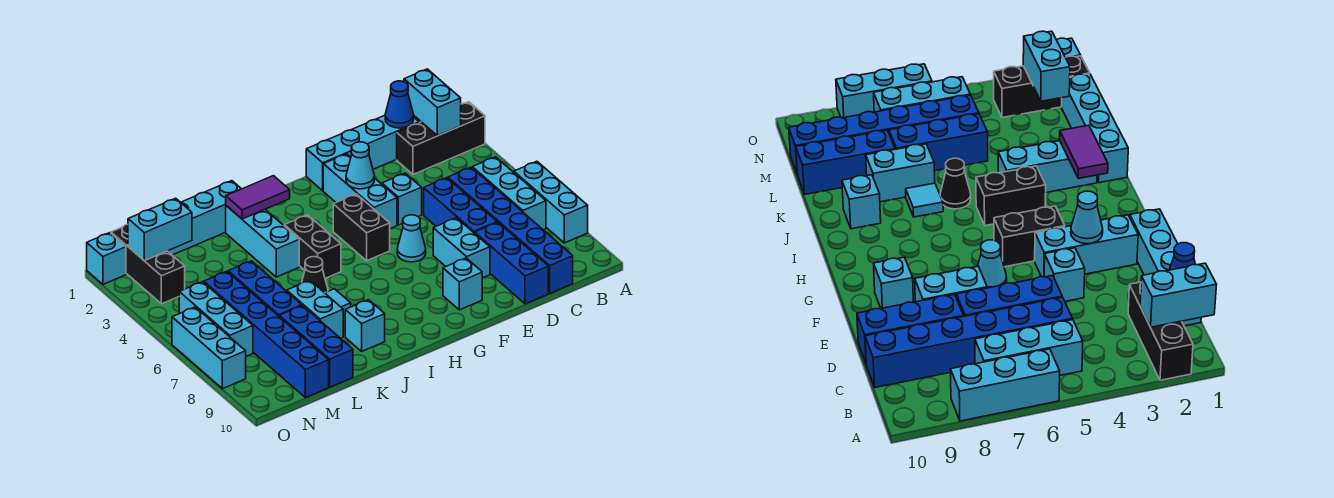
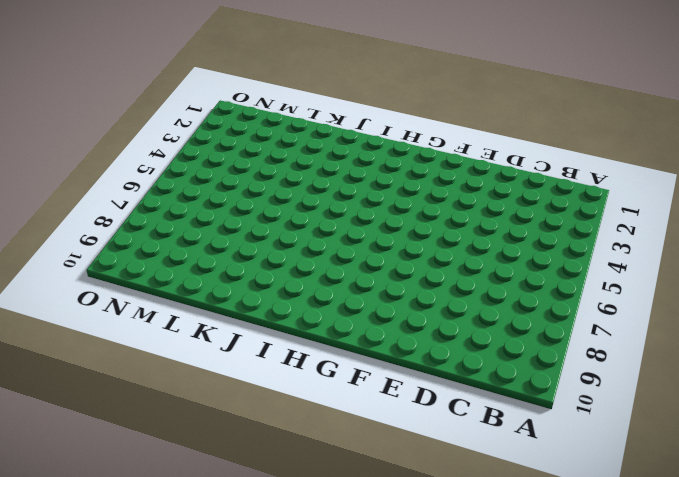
none -> black 1x3 brick [397,102,485,174]
none -> cyan 1x3 brick [514,161,588,243]
none -> cyan 1x3 brick [472,157,546,230]
none -> cyan 1x4 brick [306,115,419,191]

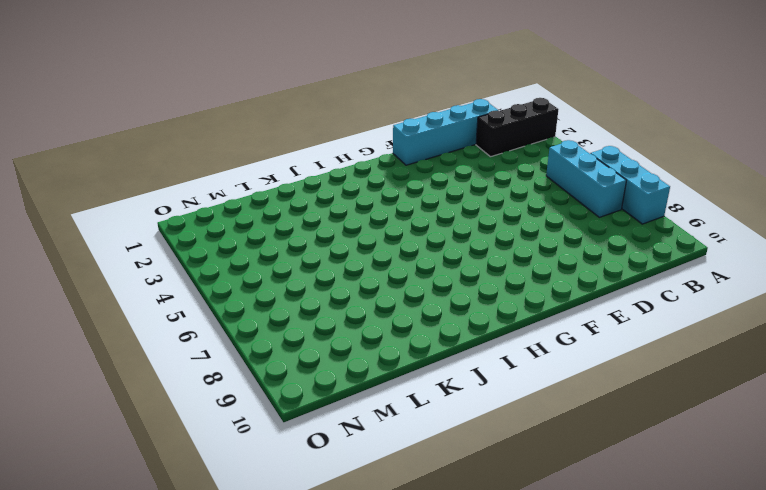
none -> blue 1x6 brick [448,167,573,293]
none -> blue 1x3 brick [424,178,497,233]
none -> blue 1x3 brick [475,222,548,304]
none -> cyan 1x1 brick [382,173,422,225]

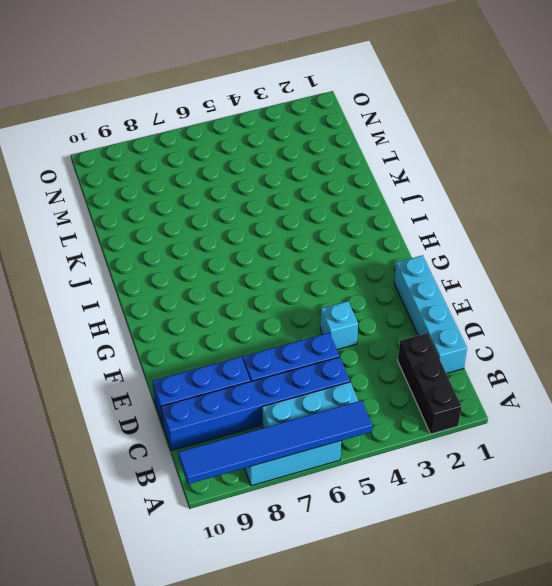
blue 1x6 tile [178,401,372,484] -> none
none -> cyan 1x2 brick [433,218,490,278]
none -> cyan 1x3 brick [323,154,397,229]
none -> cyan 1x1 cone [397,215,426,262]
none -> cyan 1x1 brick [443,258,482,310]

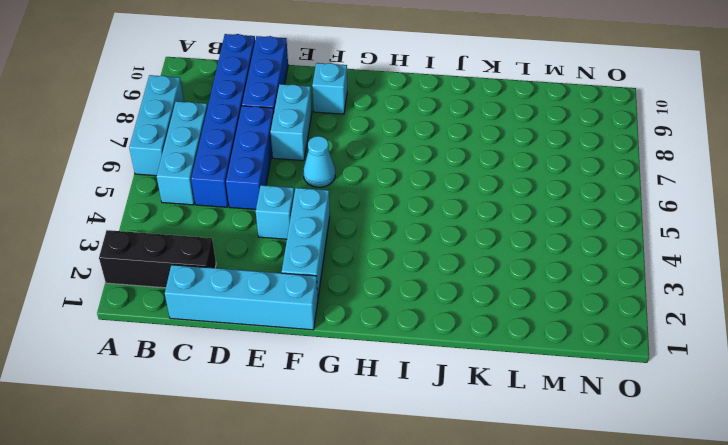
none -> black 1x2 brick [333,194,390,261]
none -> black 1x2 brick [284,215,341,278]
none -> cyan 1x4 brick [168,181,241,255]
none -> cyan 1x3 brick [226,206,299,277]

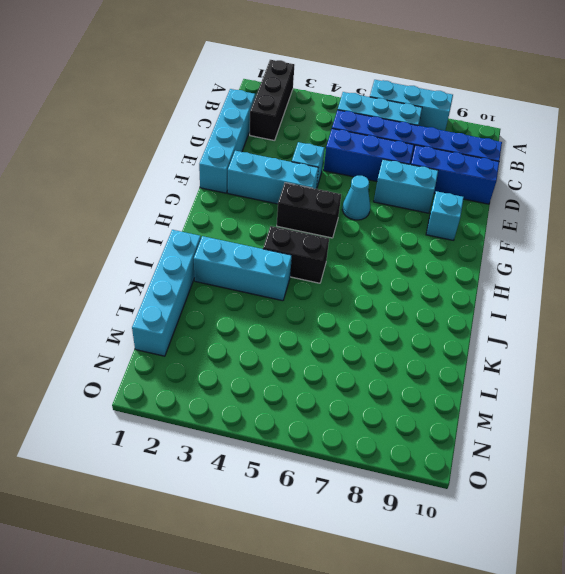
none -> black 1x1 cone [302,257,328,293]
none -> cyan 1x1 tile [325,289,351,315]
none -> cyan 1x1 brick [345,300,385,351]
none -> cyan 1x2 brick [287,280,343,338]

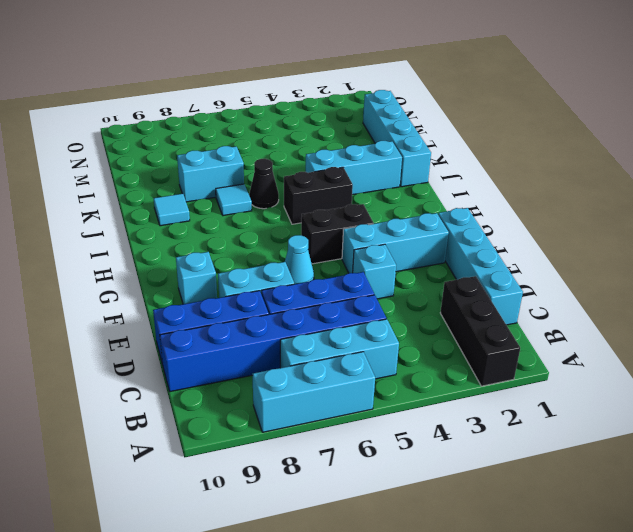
cyan 1x1 tile [154,194,190,226] -> cyan 1x1 brick [345,300,385,351]
none -> blue 1x3 brick [228,261,302,316]
none -> blue 1x3 brick [279,306,353,387]
none -> blue 1x6 brick [204,271,329,398]
none -> black 1x3 brick [111,224,185,304]

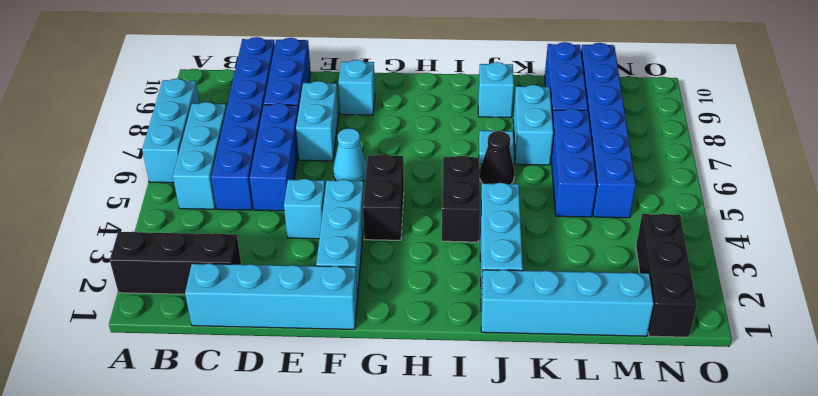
none -> cyan 1x3 brick [179,282,253,356]
none -> cyan 1x1 brick [87,233,126,284]
none -> cyan 1x3 brick [172,307,246,389]
none -> cyan 1x2 brick [404,69,461,136]

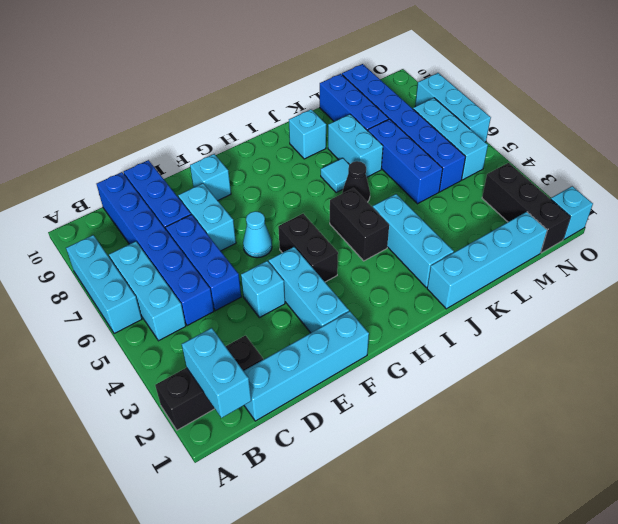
none -> blue 1x1 cone [385,81,414,128]
none -> cyan 1x1 cone [346,142,374,189]
none -> purple 1x2 tile [226,176,290,219]
none -> cyan 1x2 brick [128,198,192,261]

